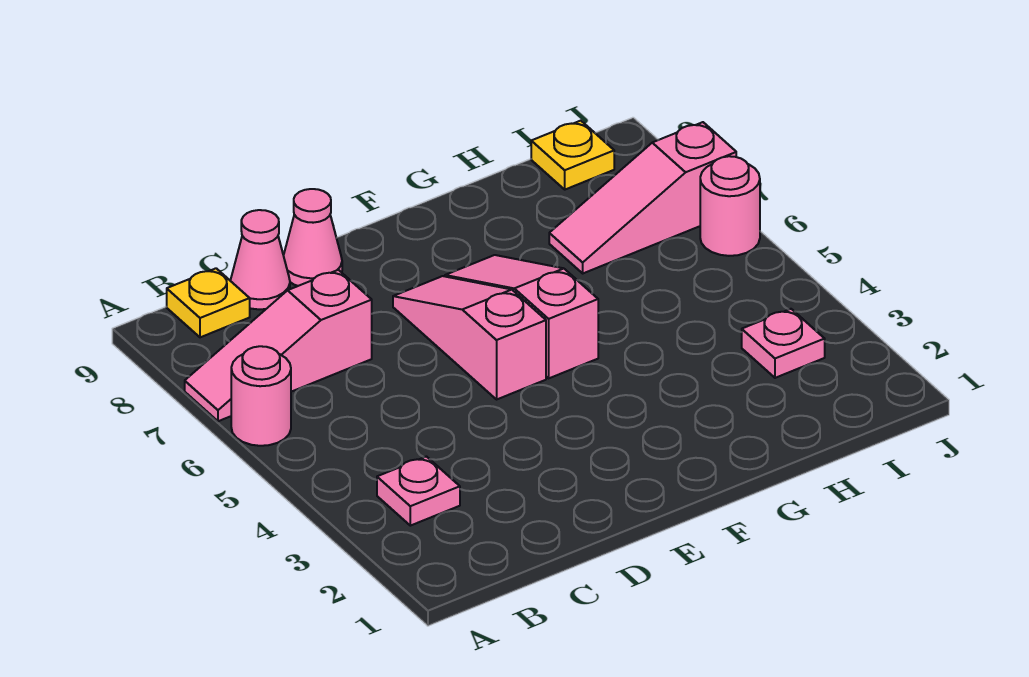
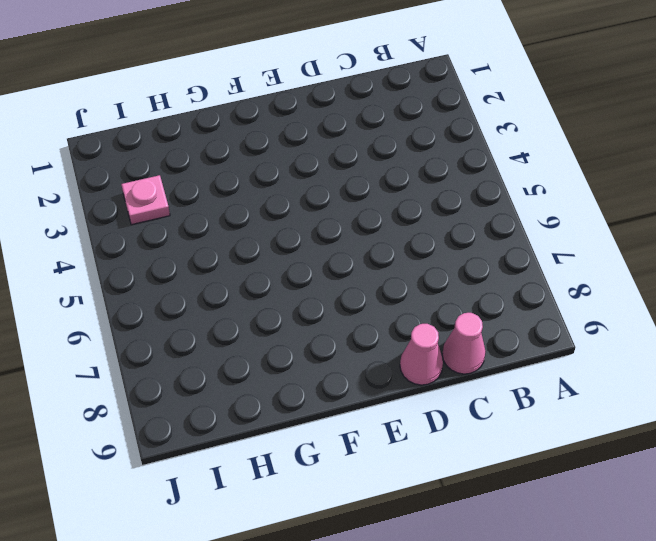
none -> pink 1x1 round brick [231,346,291,446]
none -> pink 1x3 slope [185,270,372,421]
none -> pink 1x1 plate [377,457,460,526]

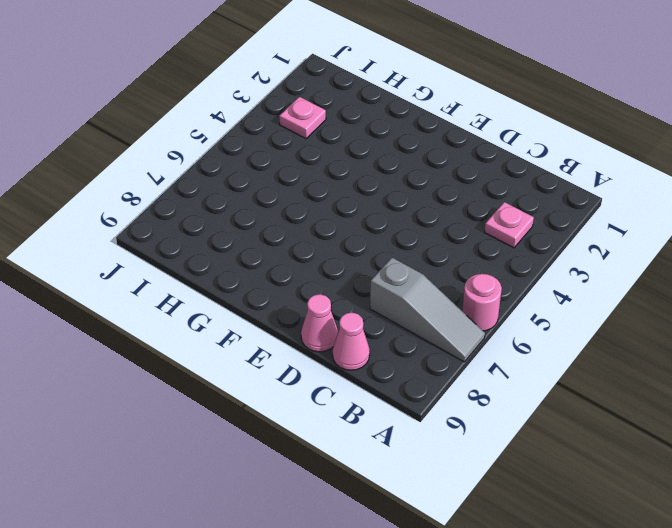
grey 1x3 slope [370,258,485,362] -> pink 1x3 slope [185,270,372,421]
none -> yellow 1x1 plate [167,268,250,337]
none -> pink 1x3 slope [393,276,546,399]
none -> pink 1x3 slope [445,255,598,378]

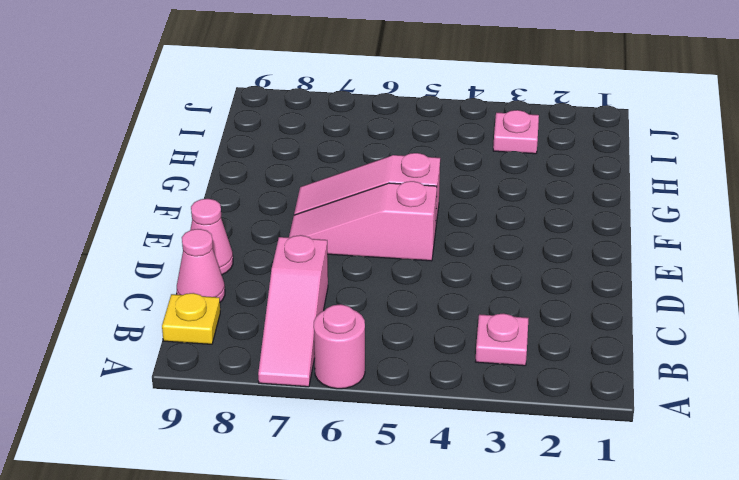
none -> pink 1x3 slope [549,122,736,273]
none -> yellow 1x1 plate [531,121,614,190]
none -> pink 1x1 round brick [700,156,760,256]

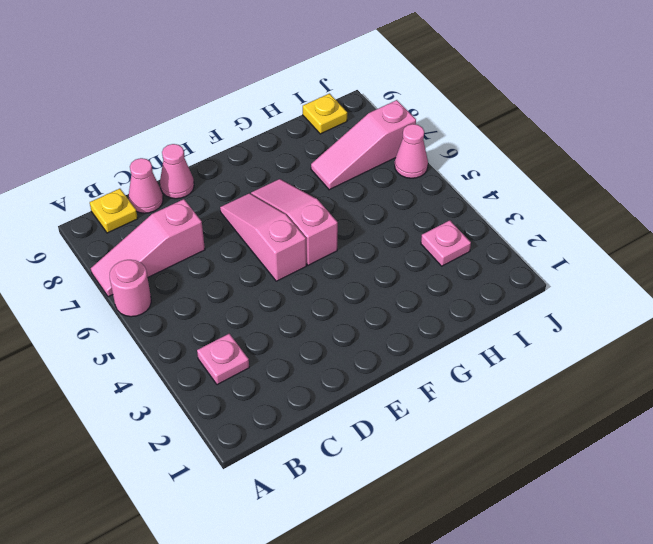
pink 1x1 cone [395,124,428,178] -> pink 1x1 round brick [700,156,760,256]

